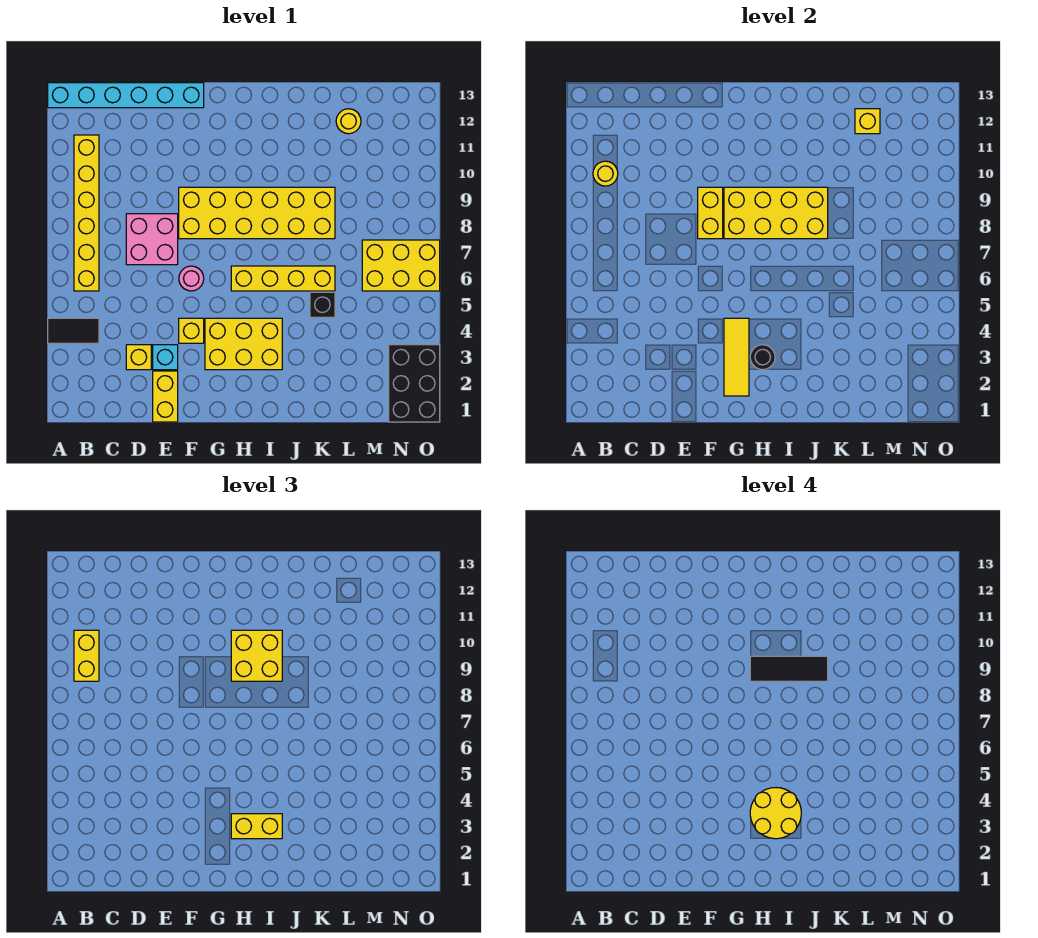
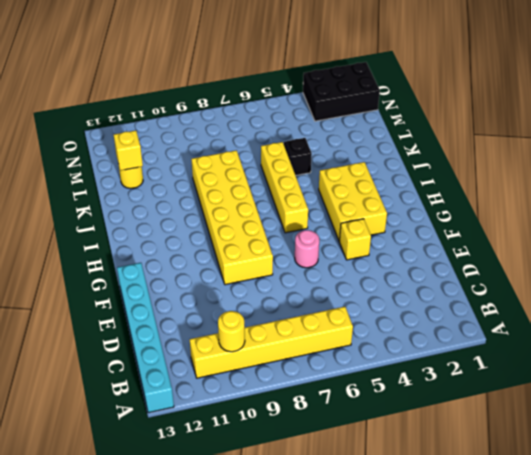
none -> black 1x2 tile [48,318,99,343]
none -> yellow 1x1 brick [126,345,151,370]
none -> pink 2x2 brick [126,214,178,265]

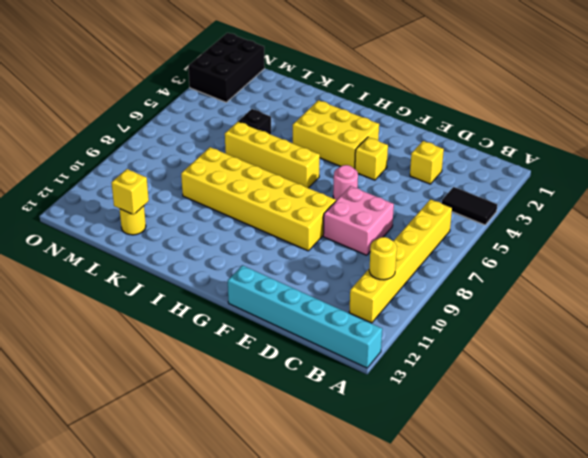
none -> yellow 1x2 brick [153,371,178,422]
none -> cyan 1x1 brick [153,345,178,370]
none -> yellow 2x3 brick [362,240,440,291]

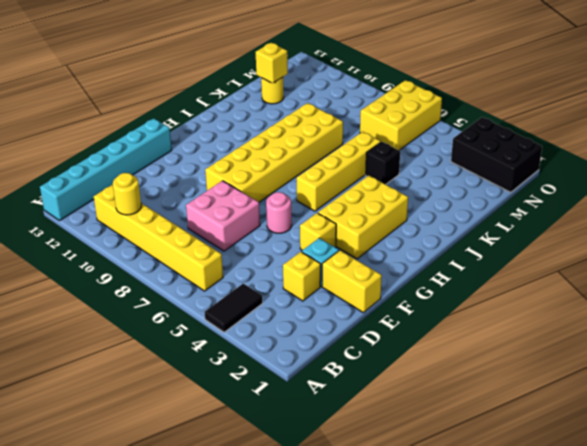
none -> yellow 1x2 brick [698,187,723,239]
none -> yellow 1x3 tile [724,318,749,396]
none -> yellow 2x4 brick [724,187,828,239]

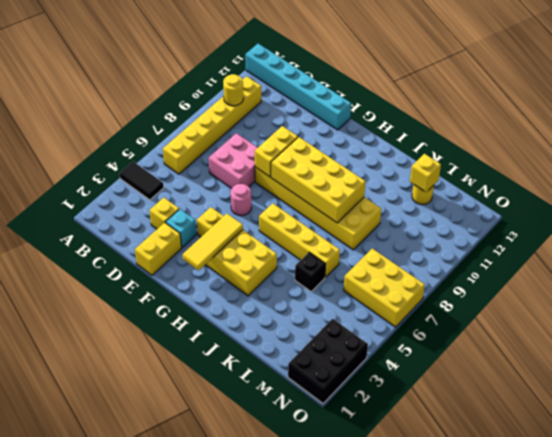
none -> black 1x1 round brick [750,345,775,370]
none -> yellow 1x2 brick [74,630,99,681]
none -> yellow 1x2 brick [231,814,282,839]

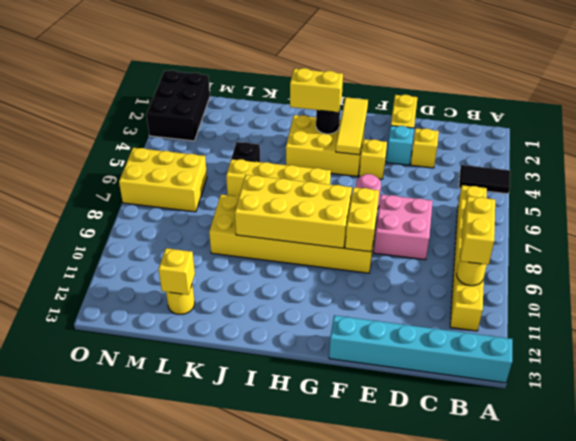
none -> yellow 2x2 brick [231,630,282,681]
none -> yellow 2x2 round brick [750,788,801,839]
none -> black 1x3 tile [750,656,828,681]

